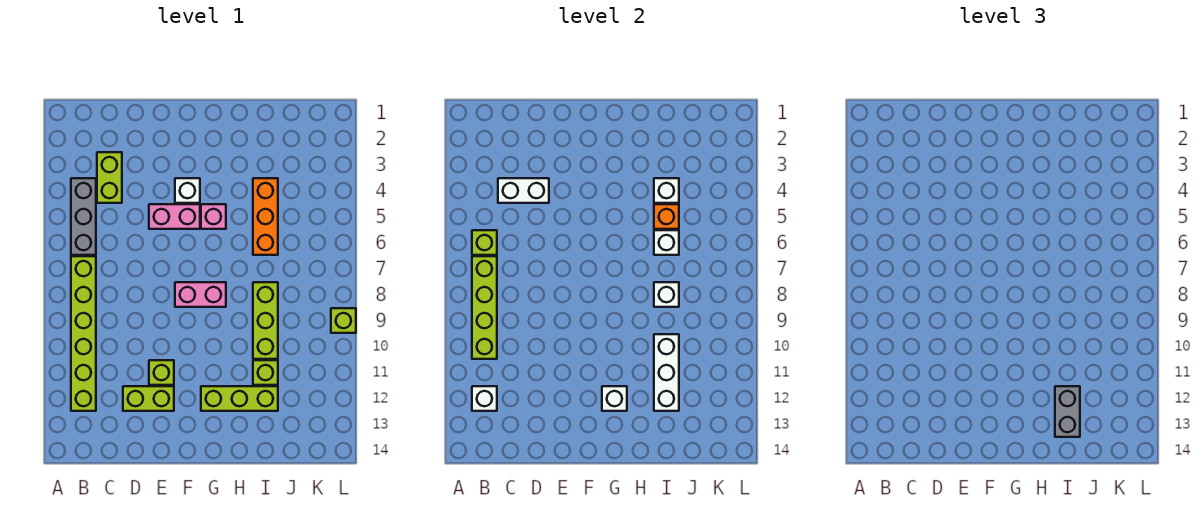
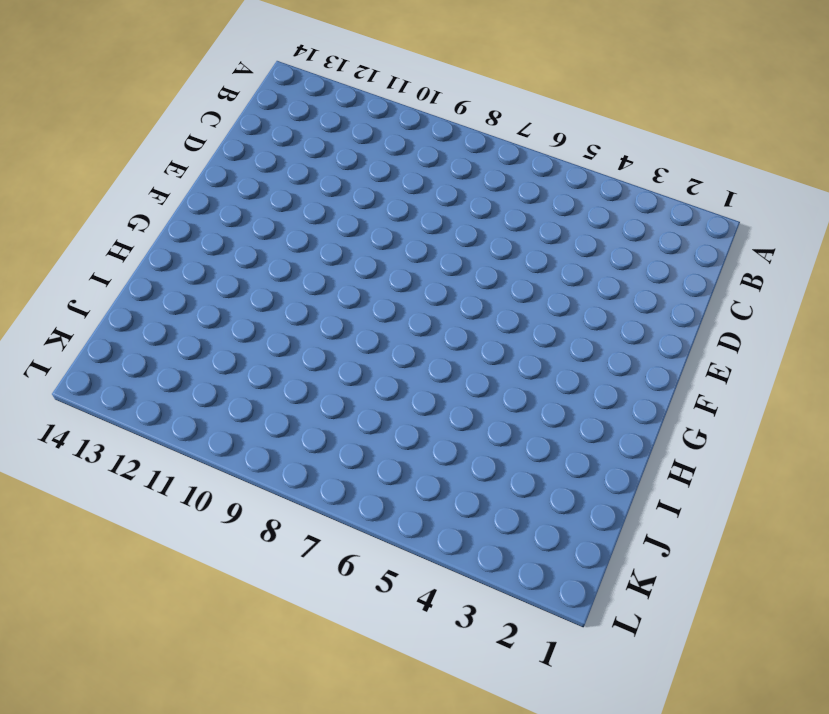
none -> grey 1x3 brick [71,178,96,255]
none -> lime 1x6 brick [71,256,96,411]
none -> lime 1x2 brick [97,152,122,203]

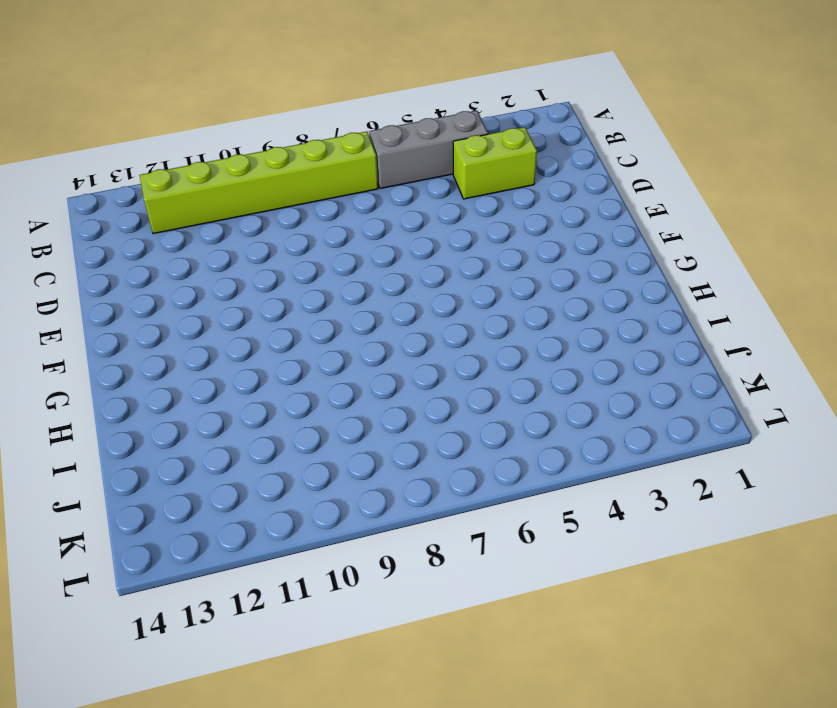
none -> lime 1x2 brick [123,386,174,411]
none -> pink 1x2 brick [149,204,200,229]
none -> lime 1x1 brick [149,360,174,385]

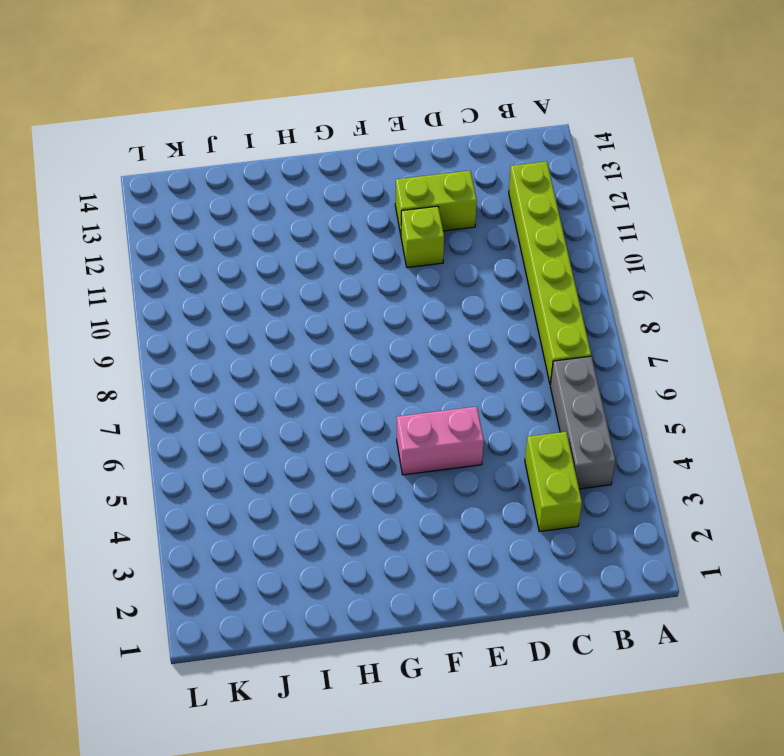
none -> white 1x1 brick [175,178,200,203]
none -> pink 1x2 brick [175,282,226,307]
none -> pink 1x1 brick [201,204,226,229]

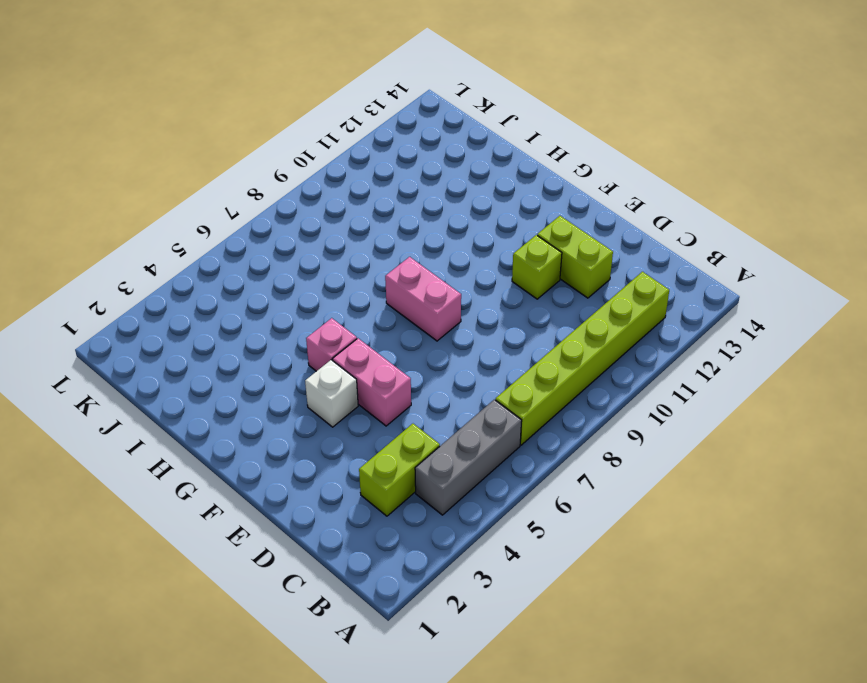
none -> lime 1x3 brick [201,386,278,411]
none -> orange 1x3 brick [253,178,278,255]
none -> lime 1x3 brick [253,282,278,359]

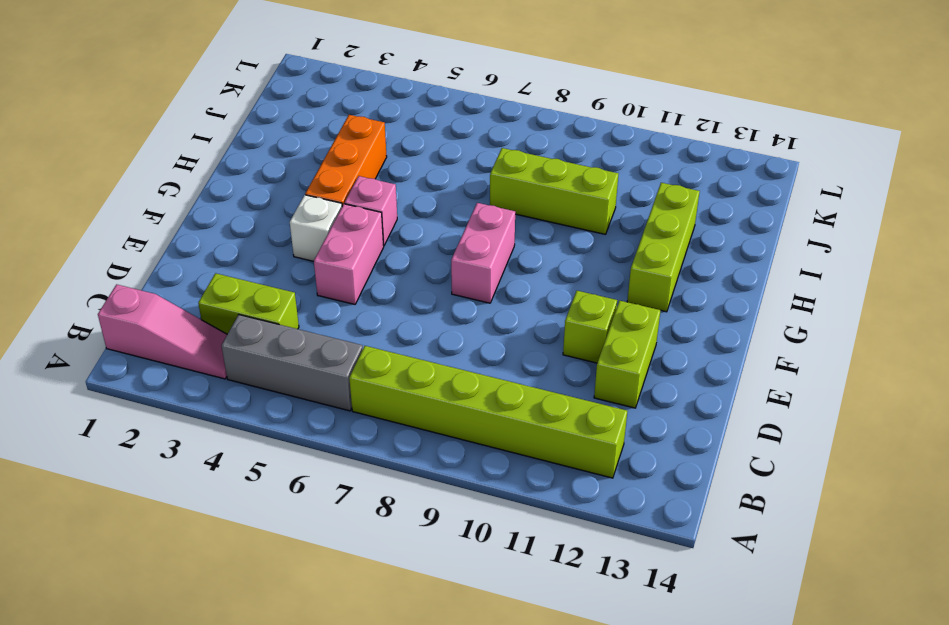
pink 1x3 slope [98,284,227,379] -> none
orange 1x3 brick [305,115,387,206] -> orange 1x3 brick turned to [253,178,278,255]
none -> lime 1x1 brick [253,360,278,385]
none -> lime 1x1 brick [331,308,356,333]
none -> lime 1x1 brick [472,230,497,255]

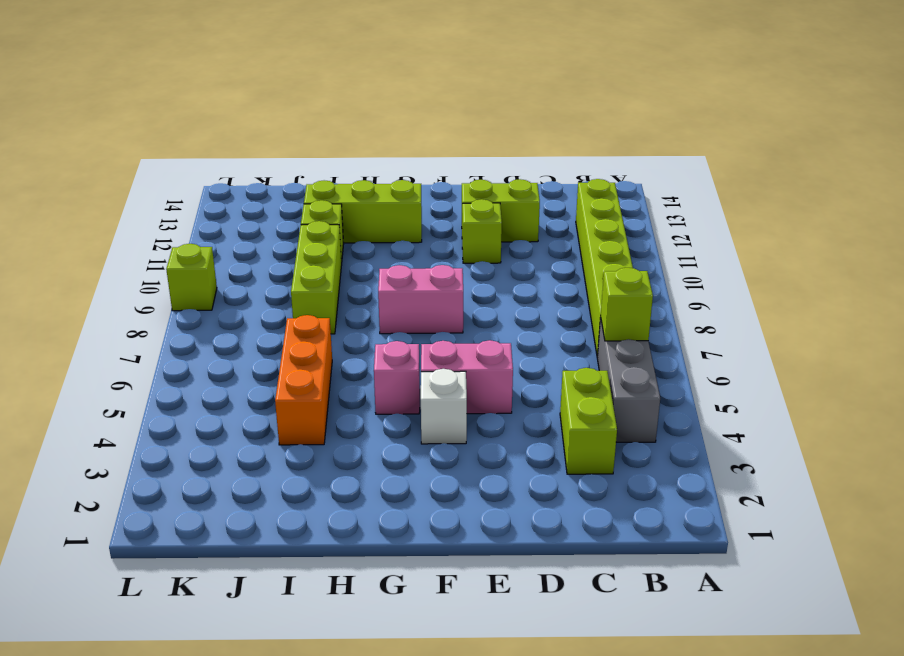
none -> lime 1x4 brick [472,256,497,359]
none -> white 1x1 brick [472,386,497,411]
none -> white 1x2 brick [498,178,549,203]

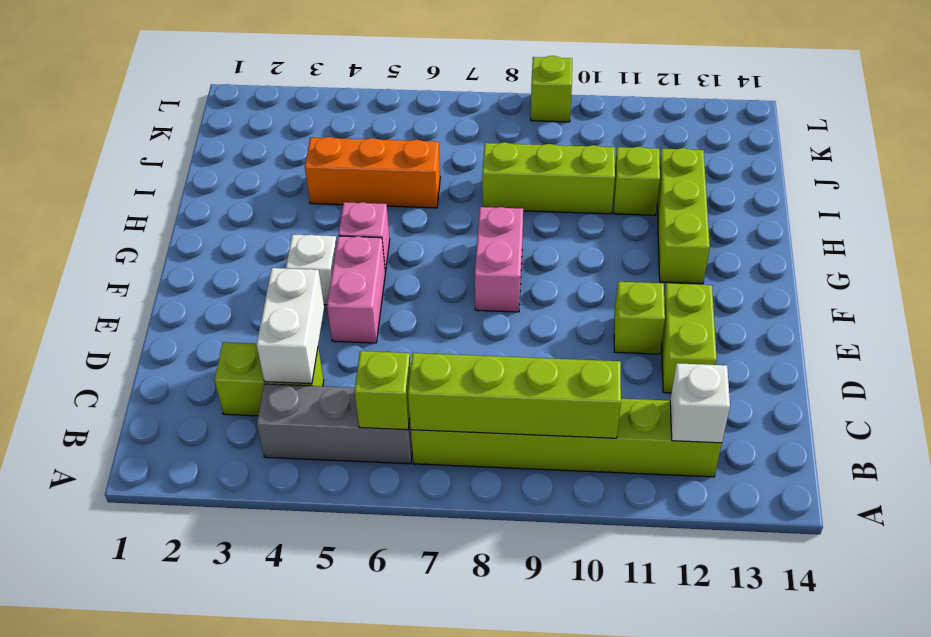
none -> white 1x1 brick [602,386,627,411]
none -> white 1x1 brick [654,178,679,203]
none -> orange 1x1 brick [654,204,679,229]

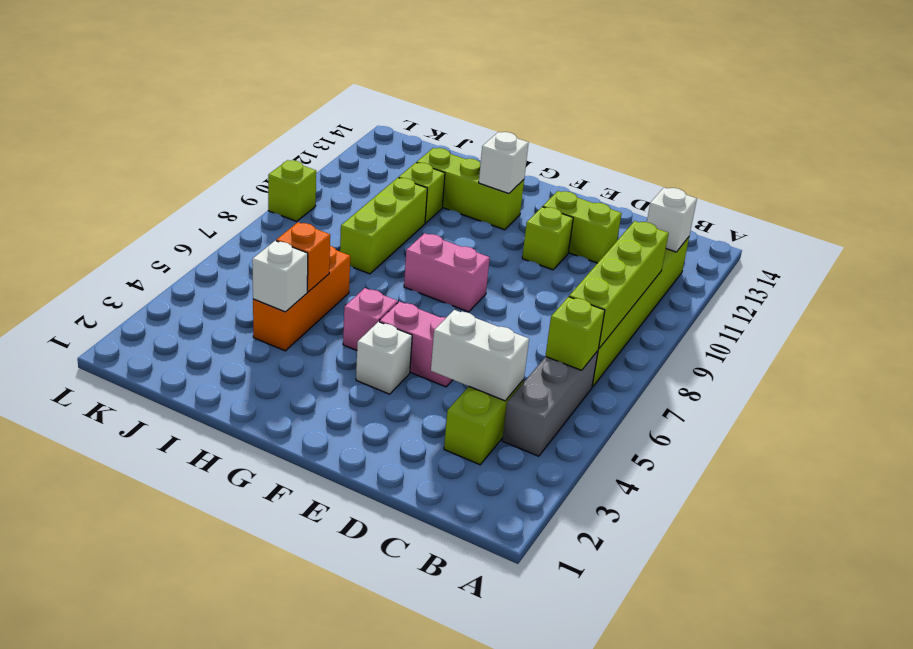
none -> white 1x1 brick [654,230,679,255]
none -> white 1x1 brick [654,282,679,307]
none -> white 1x3 brick [654,334,679,411]

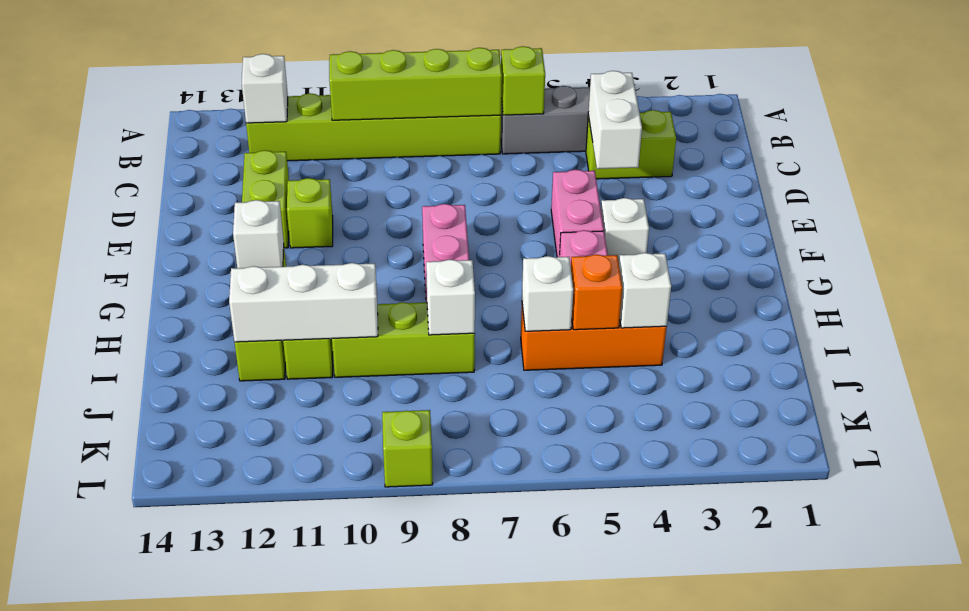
none -> grey 1x2 brick [1055,386,1080,437]

